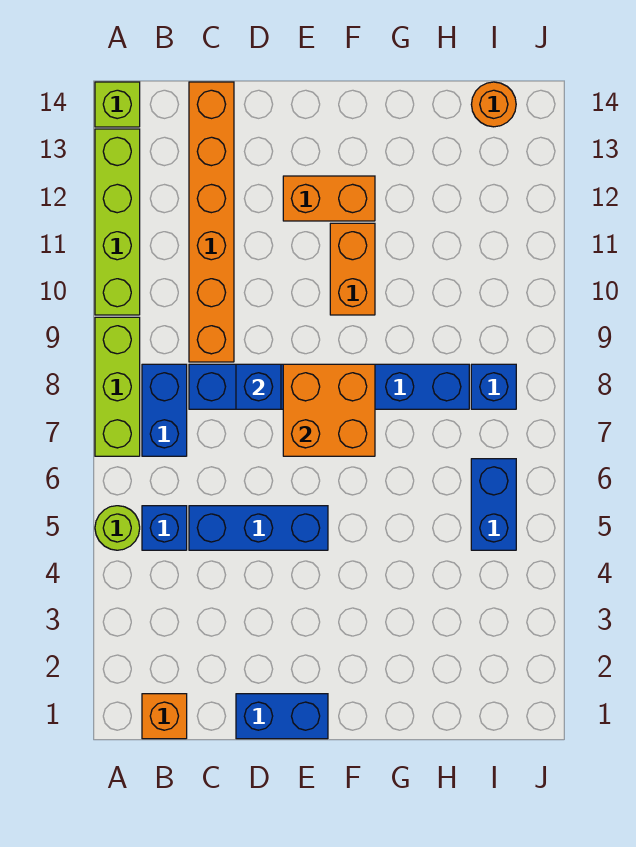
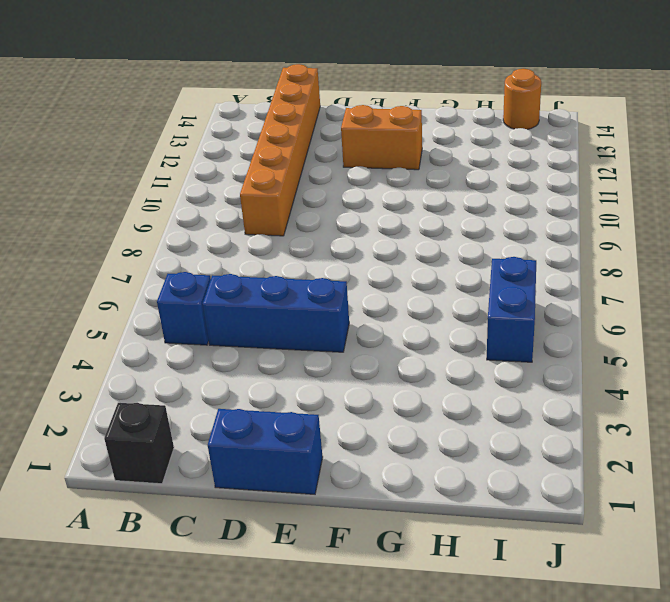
black 1x1 brick [104,403,174,484] -> orange 1x1 brick [142,694,187,739]
none -> lime 1x1 round brick [95,506,140,550]
none -> lime 1x3 brick [95,317,140,456]
none -> lime 1x4 brick [95,129,140,315]

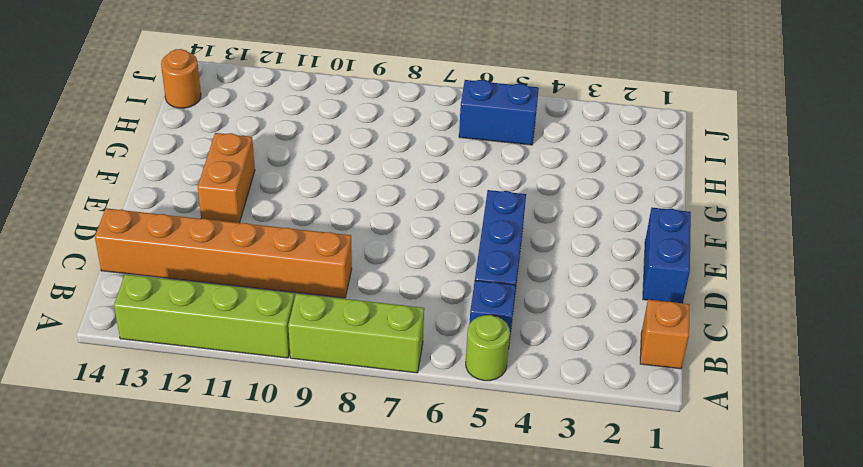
none -> lime 1x1 brick [95,82,140,127]
none -> blue 1x2 brick [142,364,187,456]
none -> blue 1x6 brick [189,364,469,409]

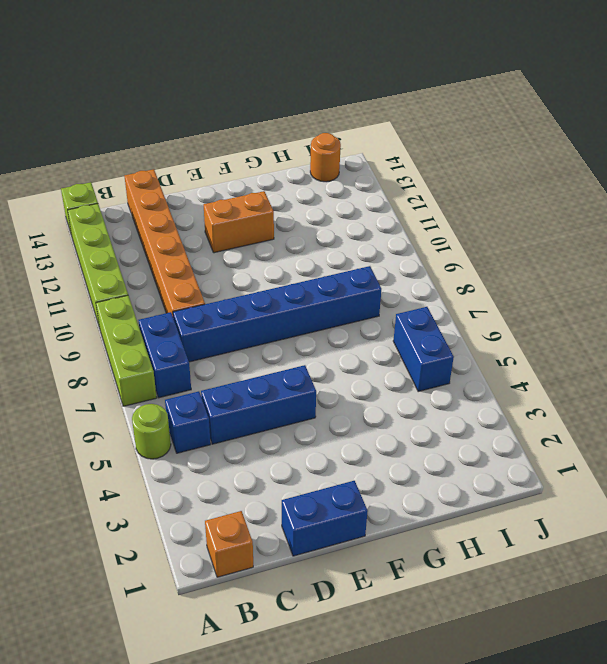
none -> orange 1x2 brick [330,223,375,315]
none -> blue 1x1 brick [471,364,516,409]
none -> blue 1x1 brick [236,364,281,409]

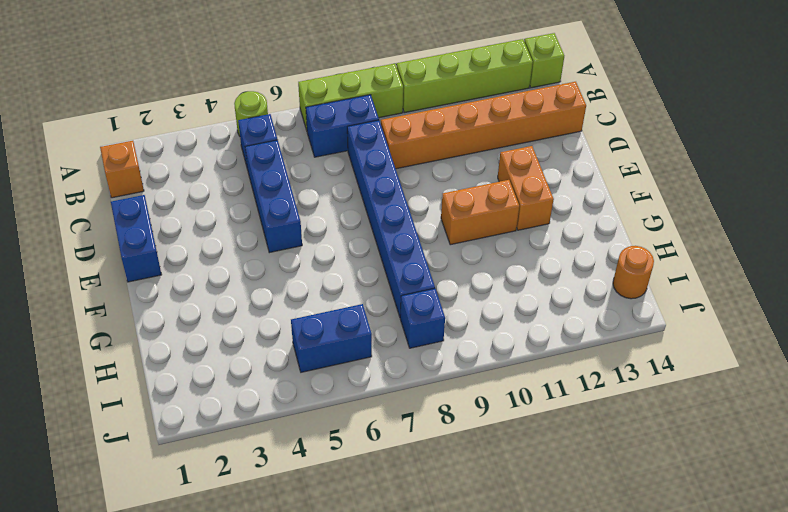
none -> blue 1x1 brick [236,364,281,409]
none -> orange 2x2 brick [283,364,375,456]

